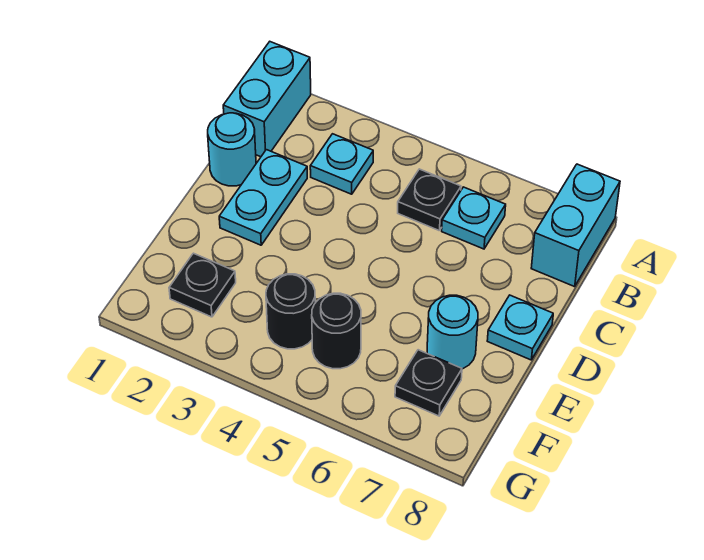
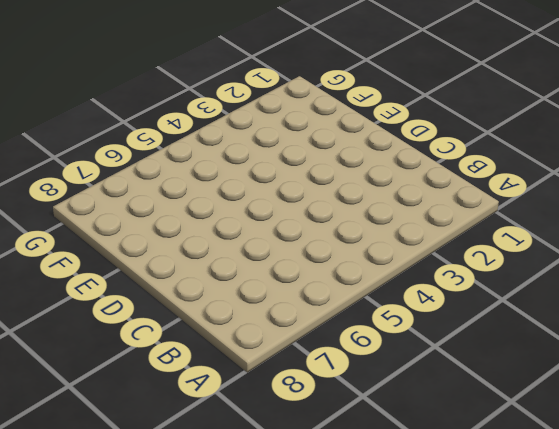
none -> cyan 1x2 brick [223,42,311,157]
none -> cyan 1x2 brick [531,164,620,287]
none -> cyan 1x1 plate [310,134,373,194]

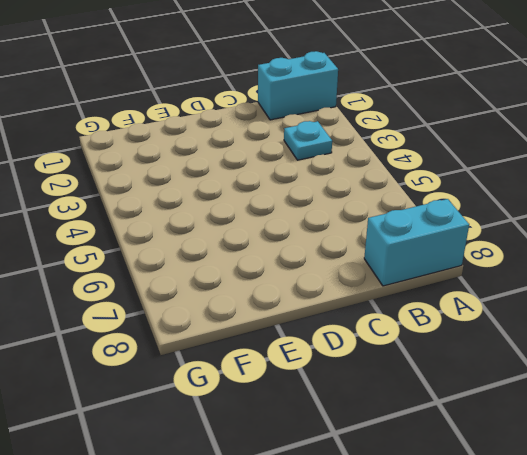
none -> black 1x1 plate [398,169,461,231]
none -> cyan 1x1 plate [442,187,506,249]
none -> cyan 1x1 round brick [208,113,256,186]

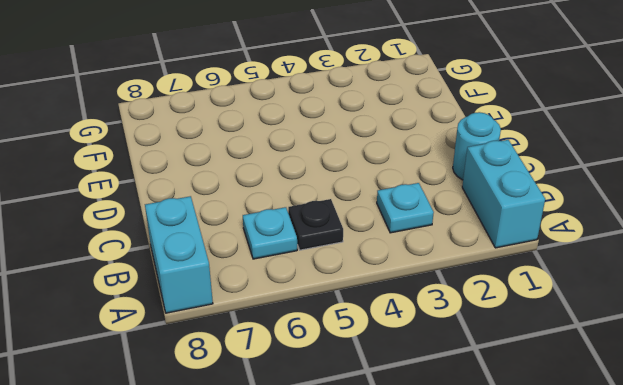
none -> cyan 1x2 plate [219,150,307,245]
none -> cyan 1x1 plate [487,295,553,360]
none -> cyan 1x1 round brick [427,295,478,369]

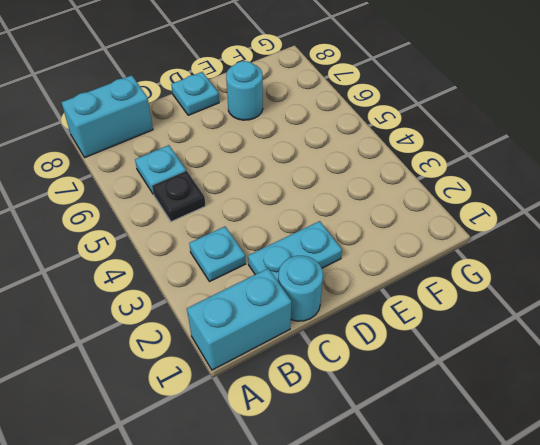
none -> black 1x1 plate [169,253,236,317]
none -> black 1x1 round brick [266,274,315,349]
none -> black 1x1 round brick [312,293,361,369]

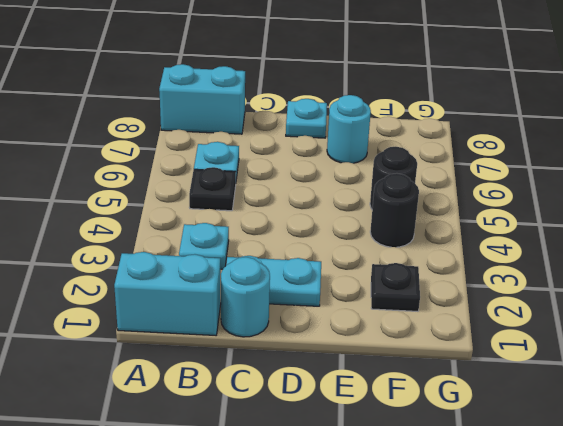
none -> black 1x1 plate [395,350,462,416]

